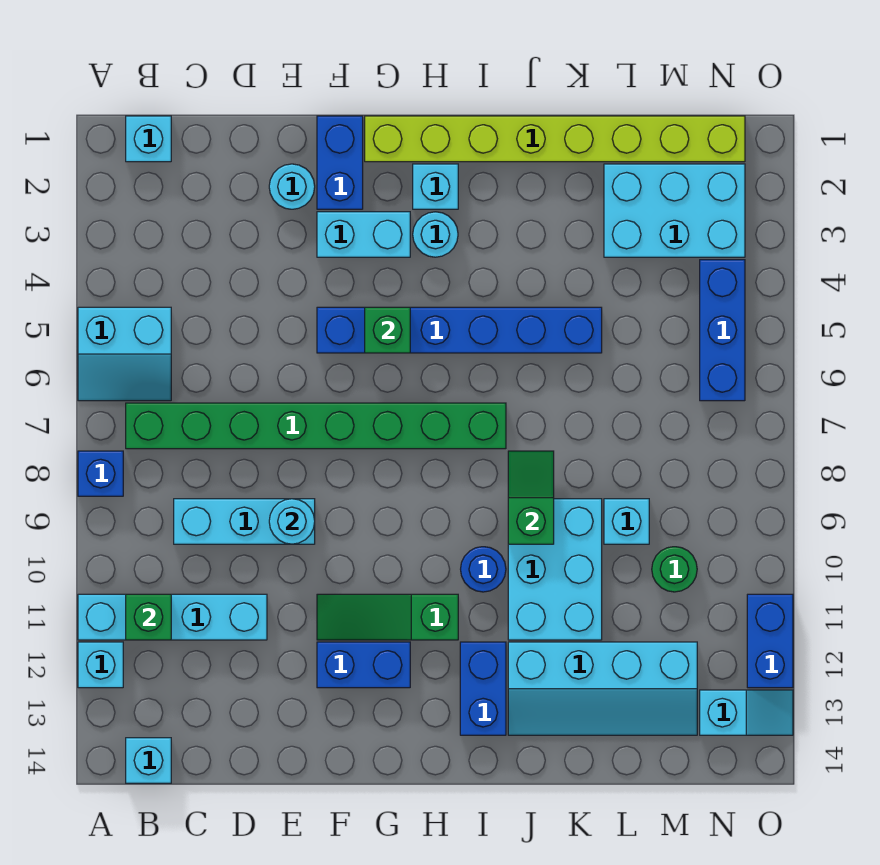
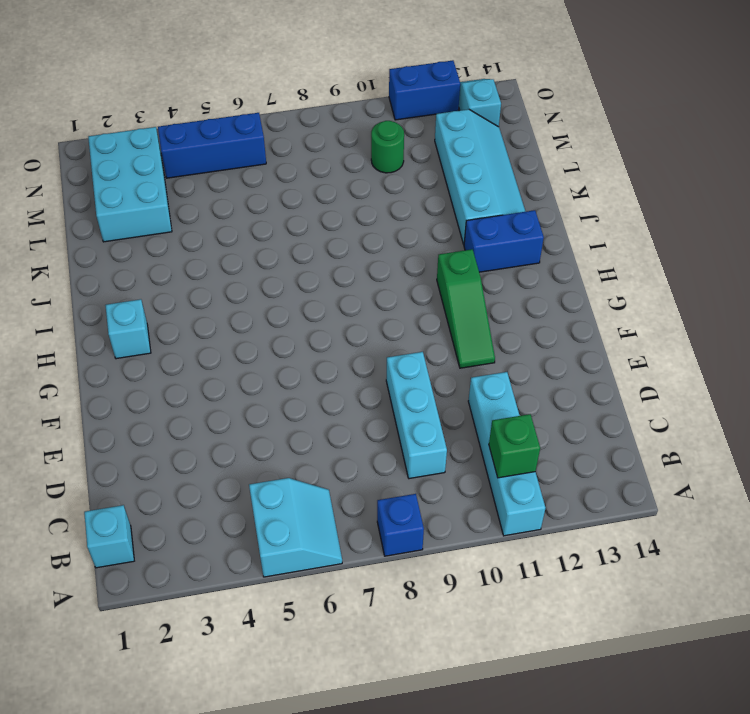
none -> cyan 1x1 brick [78,642,123,688]
none -> green 1x8 brick [126,403,506,449]
none -> cyan 1x1 brick [126,738,171,783]
none -> cyan 1x1 round brick [269,164,315,209]

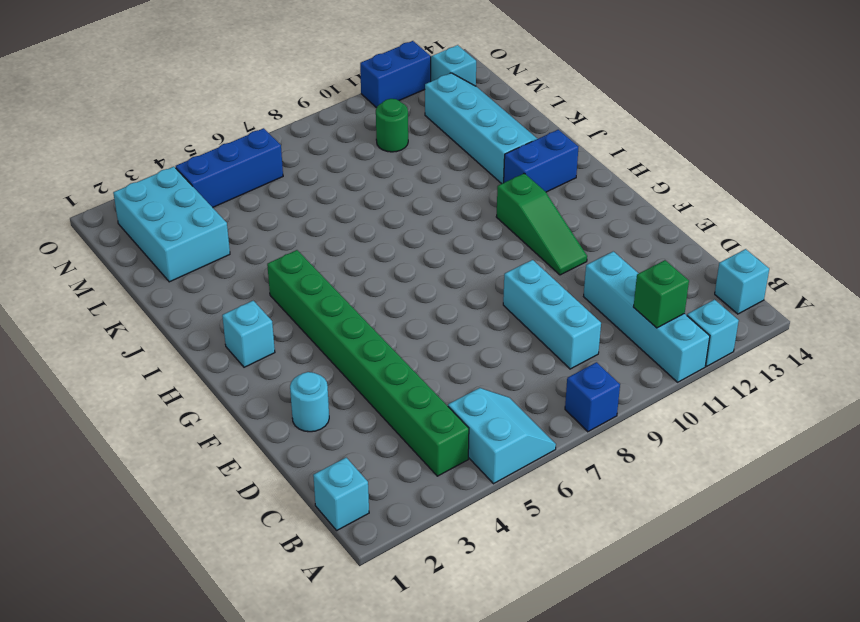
green 1x8 brick [267,250,469,476] -> green 1x8 brick moved to [126,403,506,449]
none -> blue 1x2 brick [317,116,363,209]
none -> cyan 1x2 brick [317,212,410,257]
none -> blue 1x6 brick [317,307,602,353]
none -> blue 1x2 brick [317,642,410,688]

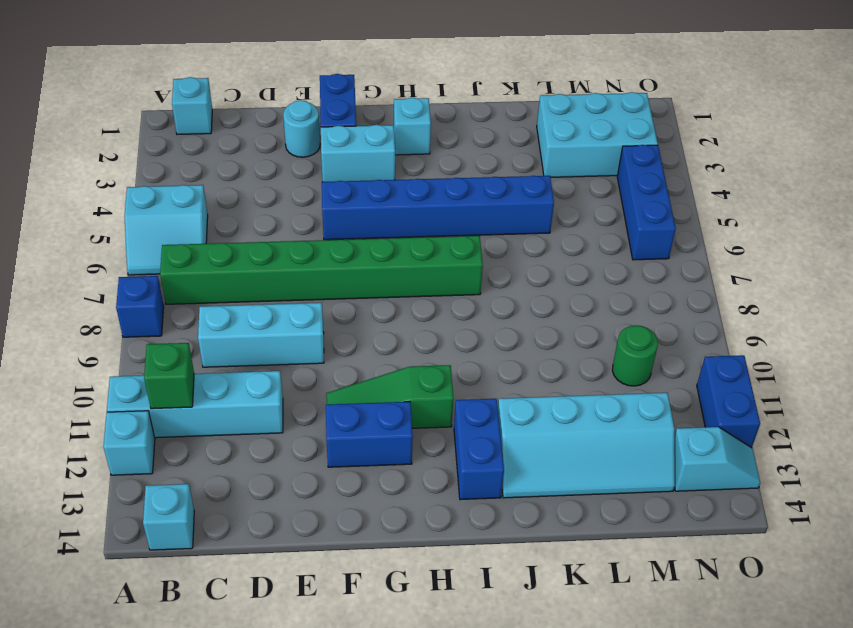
none -> lime 1x8 brick [365,116,745,162]
none -> cyan 1x1 round brick [413,212,458,257]
none -> blue 1x1 round brick [461,547,506,592]
none -> cyan 2x3 brick [508,499,602,640]

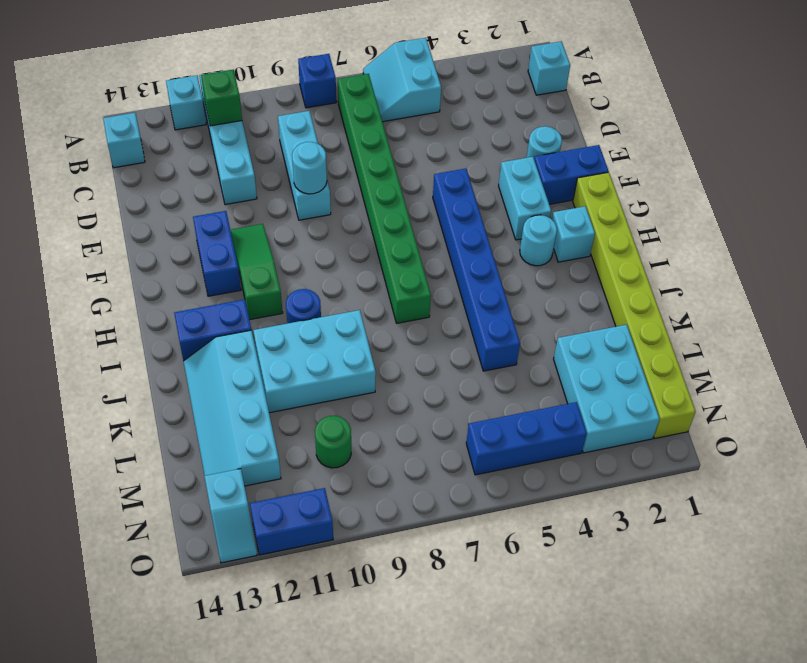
none -> cyan 1x1 brick [604,499,649,544]
none -> green 1x1 brick [365,307,410,353]
none -> green 1x2 slope [508,451,554,544]

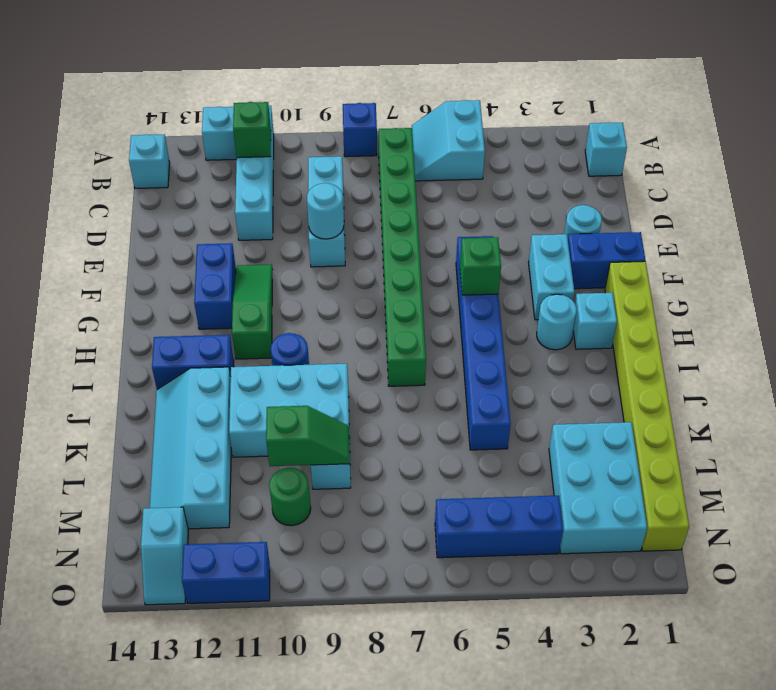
green 1x2 slope [266,406,350,466] -> green 1x2 slope moved to [508,451,554,544]

